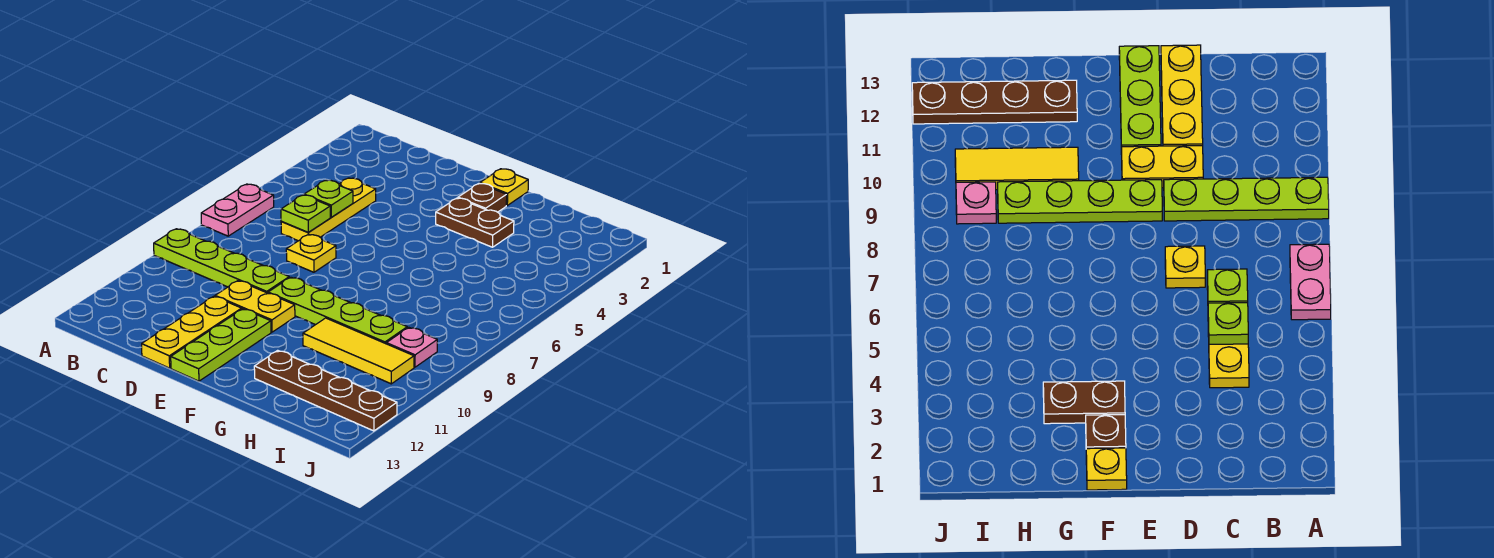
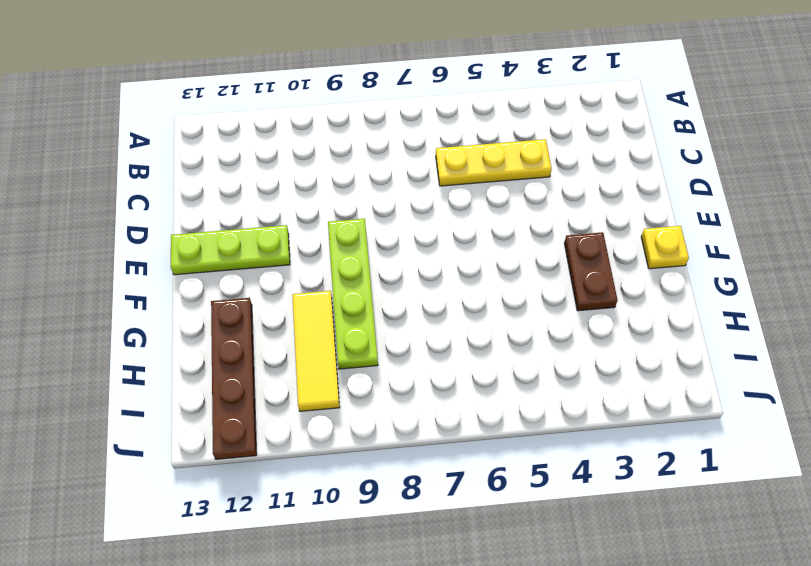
none -> pink 1x2 plate [201,184,274,236]
none -> lime 1x4 plate [154,229,289,293]
none -> yellow 1x1 plate [286,234,336,272]

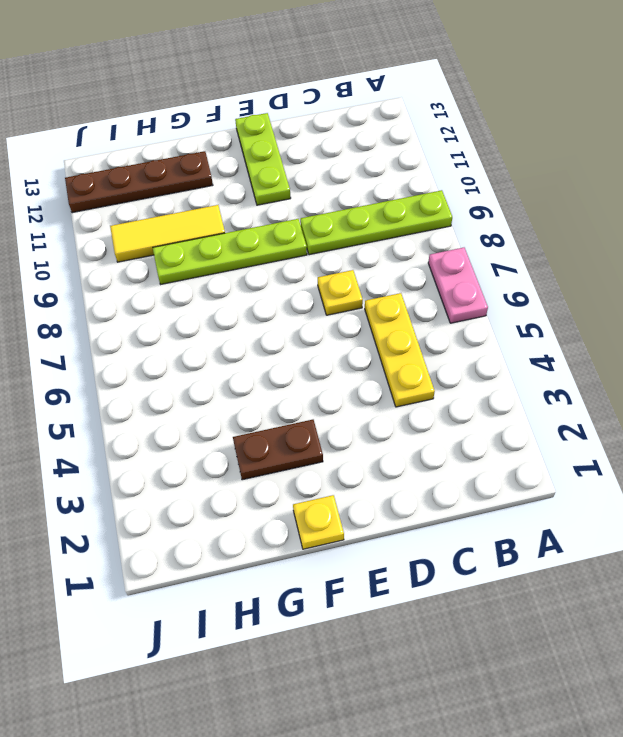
none -> yellow 1x2 plate [215,281,295,332]
none -> yellow 1x3 plate [142,296,242,368]
none -> brown 1x1 plate [458,184,507,212]

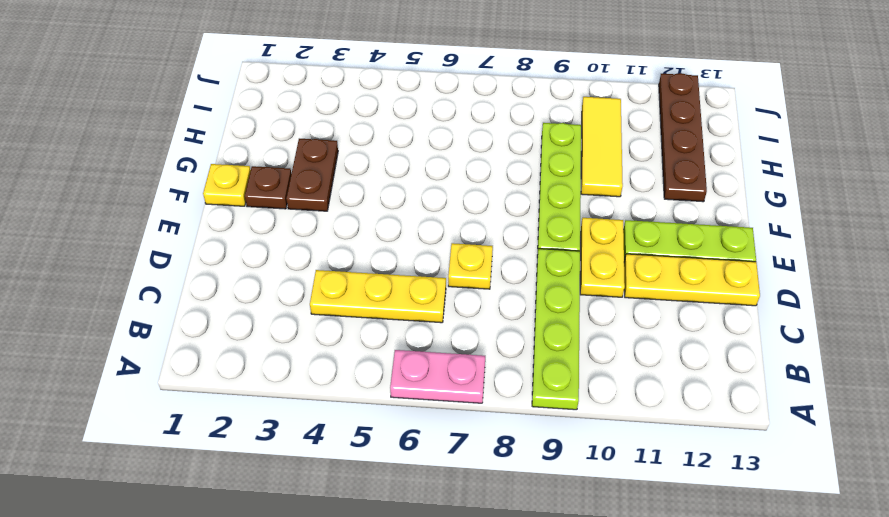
none -> pink 1x1 plate [386,327,437,367]
none -> lime 1x1 plate [304,180,353,217]
none -> lime 1x1 plate [281,195,330,232]

